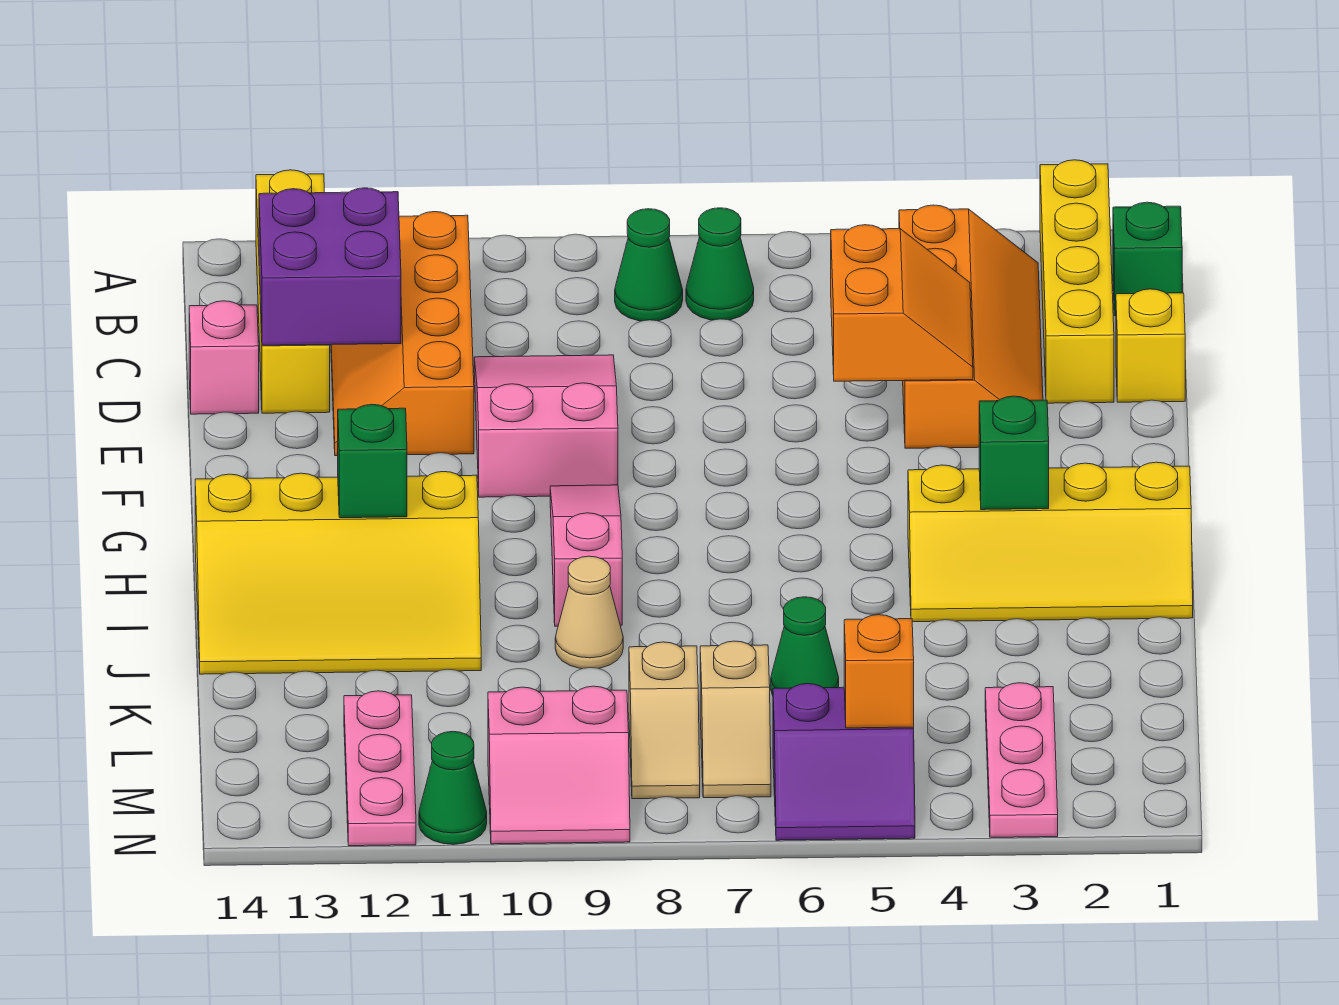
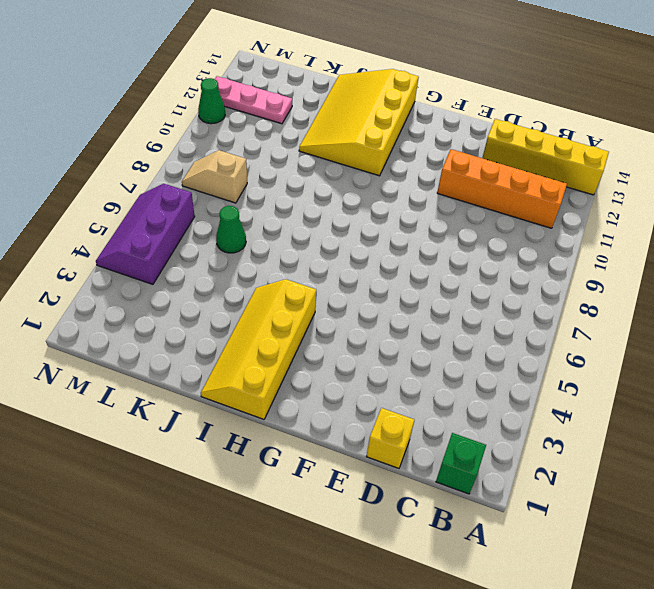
purple 2x3 slope [96,184,195,284] -> purple 2x2 slope [773,684,915,840]
none -> yellow 1x4 brick [1040,160,1114,403]
none -> orange 2x4 slope [899,205,1043,448]
none -> green 1x1 cone [686,208,754,320]

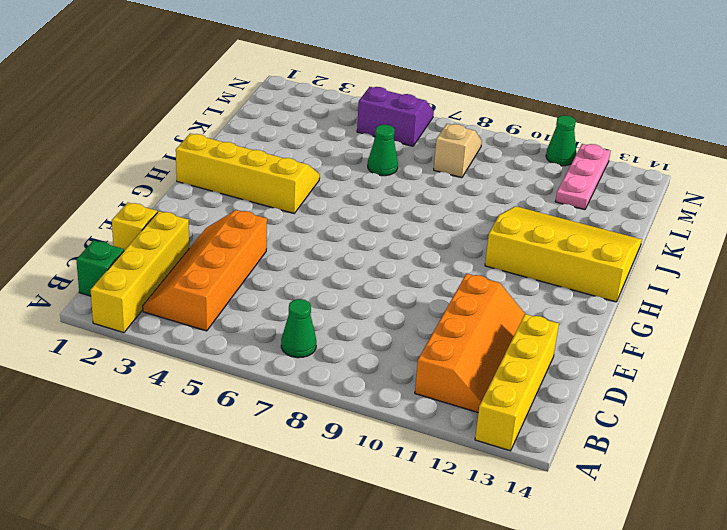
none -> green 1x1 cone [615,209,683,321]
none -> pink 2x3 slope [474,355,618,497]
none -> pink 1x1 brick [189,301,259,414]

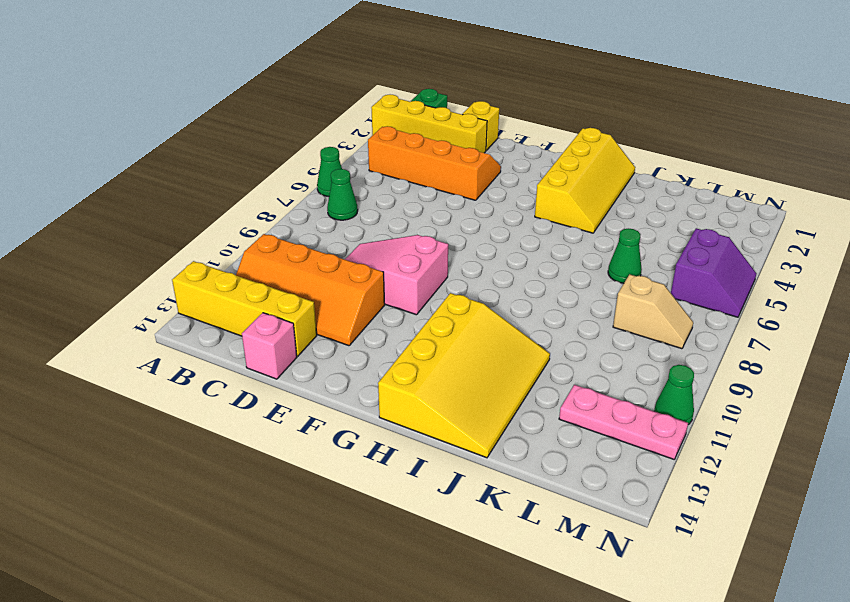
green 1x1 cone [317,147,342,197] -> green 1x1 cone moved to [615,209,683,321]
none -> pink 1x3 slope [550,485,622,626]
none -> tan 1x1 cone [555,556,623,669]
none -> pink 1x3 plate [985,683,1058,837]

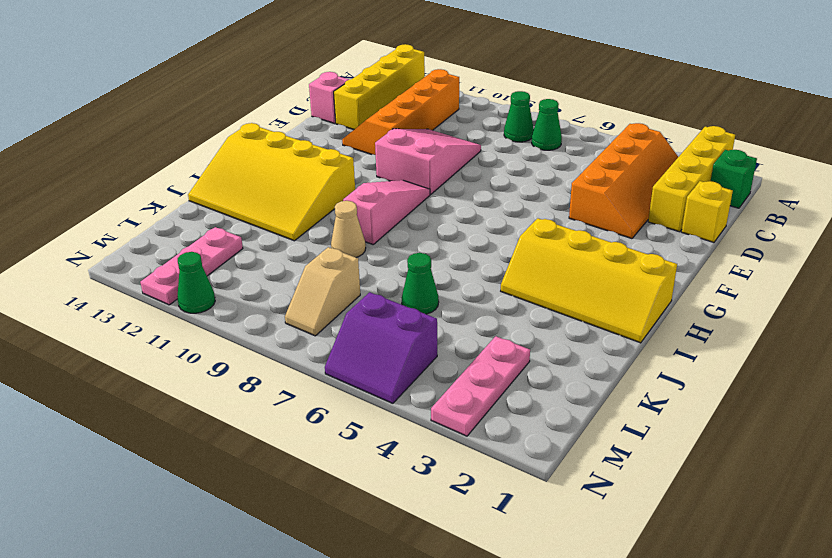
none -> tan 1x2 slope [700,641,771,798]
none -> pink 2x2 slope [488,686,630,844]
none -> purple 2x2 brick [259,188,401,345]

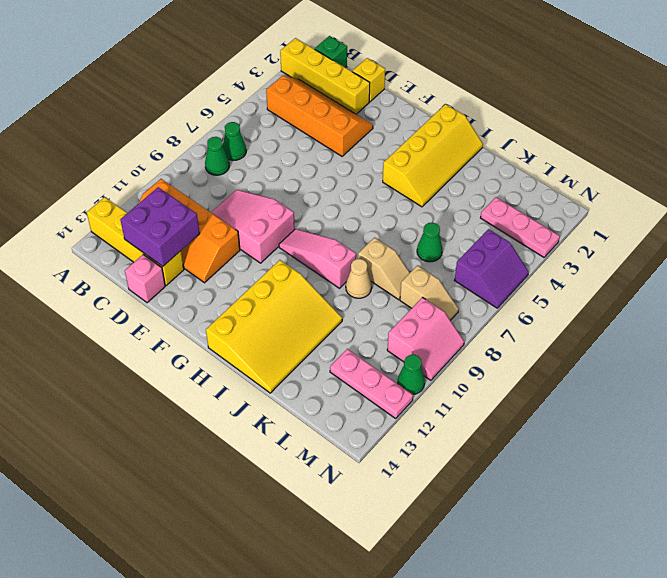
tan 1x2 slope [358,238,410,300] -> tan 1x2 slope moved to [700,641,771,798]
none -> orange 2x2 slope [831,225,973,381]
none -> green 1x1 brick [979,396,1049,510]
none -> green 1x1 brick [338,405,407,518]

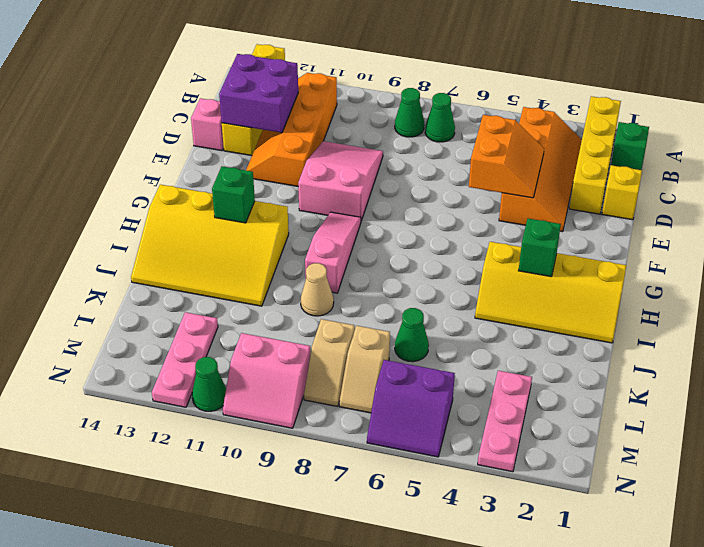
none -> orange 1x1 brick [844,615,914,728]

